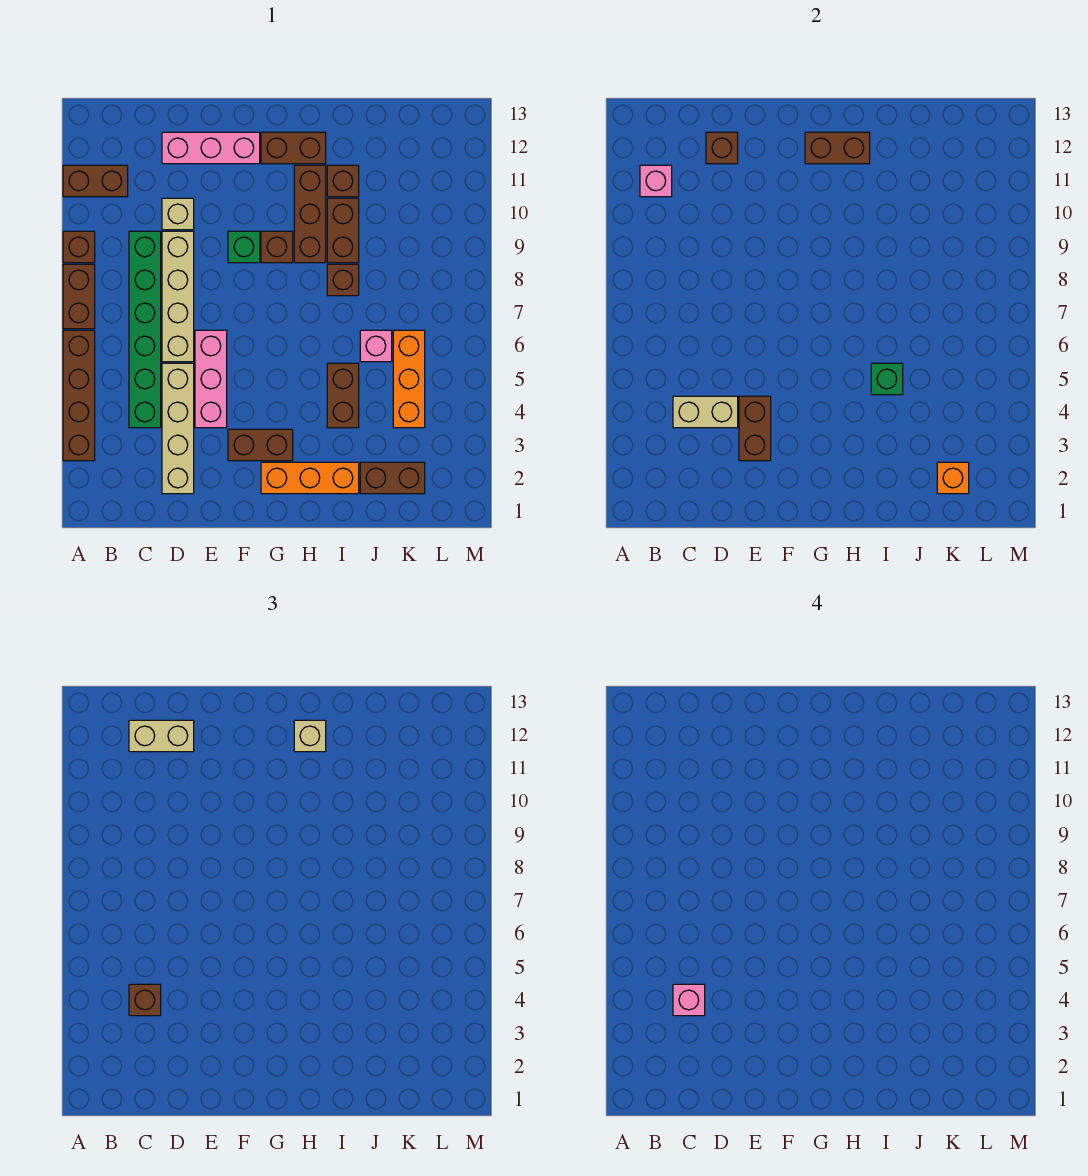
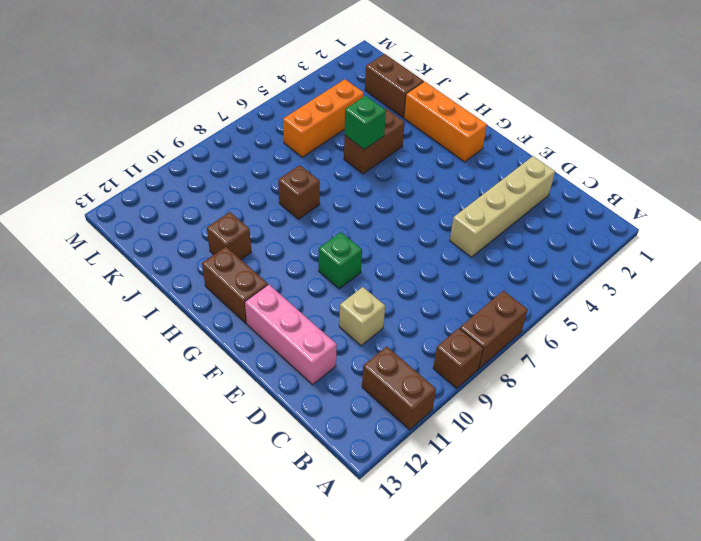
none -> brown 1x4 brick [63,330,95,461]
none -> green 1x6 brick [129,231,161,428]
none -> tan 1x4 brick [162,231,194,362]
none -> pink 1x3 brick [195,330,227,428]

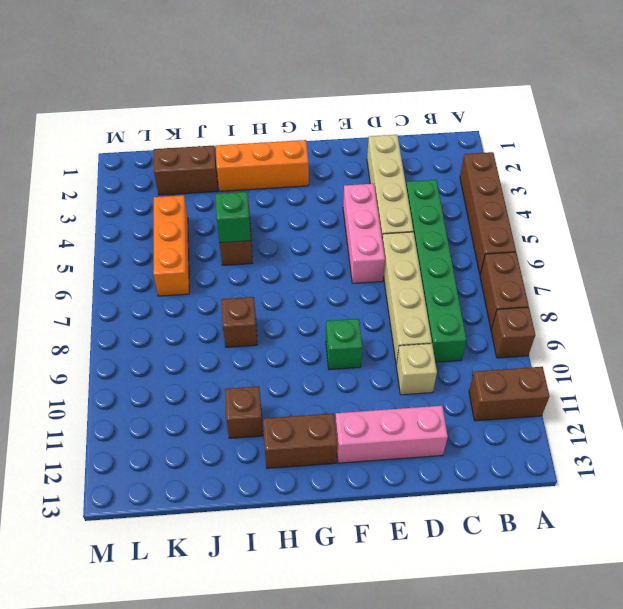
none -> brown 1x2 brick [228,429,293,461]
none -> brown 1x1 brick [261,231,293,263]
none -> brown 1x3 brick [294,165,326,263]
none -> brown 1x2 brick [327,198,359,263]

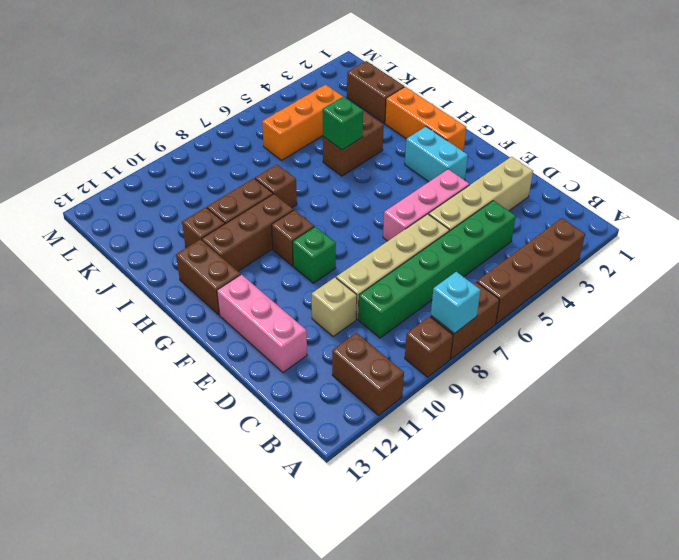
cyan 1x1 brick [431,272,481,334] -> none
cyan 1x2 brick [405,127,468,182] -> brown 1x2 brick [228,429,293,461]
none -> pink 1x1 brick [360,330,392,362]
none -> pink 1x1 brick [640,165,672,197]
none -> tan 1x2 brick [673,396,738,428]
none -> brown 1x1 brick [706,132,738,164]

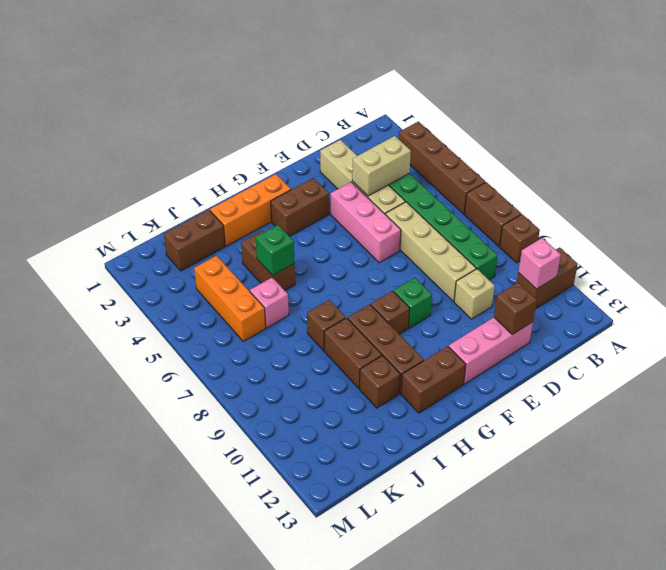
none -> brown 1x2 brick [739,396,771,461]
none -> brown 1x2 brick [805,132,870,164]
none -> orange 1x1 brick [937,462,969,494]
none -> brown 1x1 brick [129,984,161,1016]

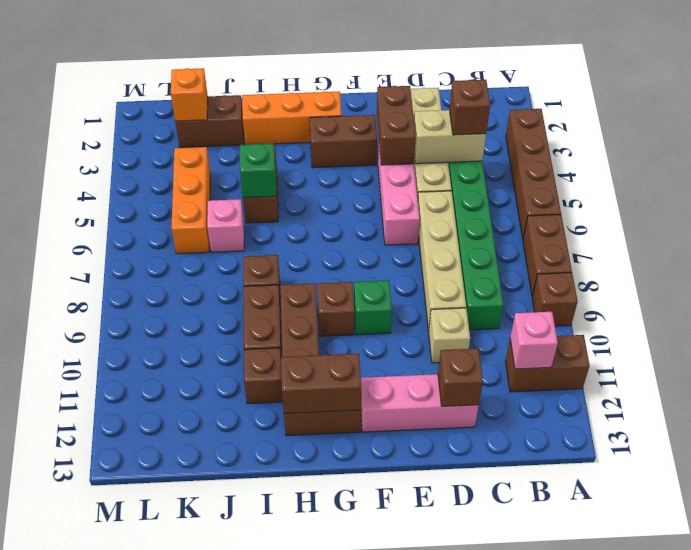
none -> tan 1x2 brick [129,720,194,752]
none -> tan 1x1 brick [294,720,326,752]
none -> pink 1x1 brick [673,984,705,1016]

